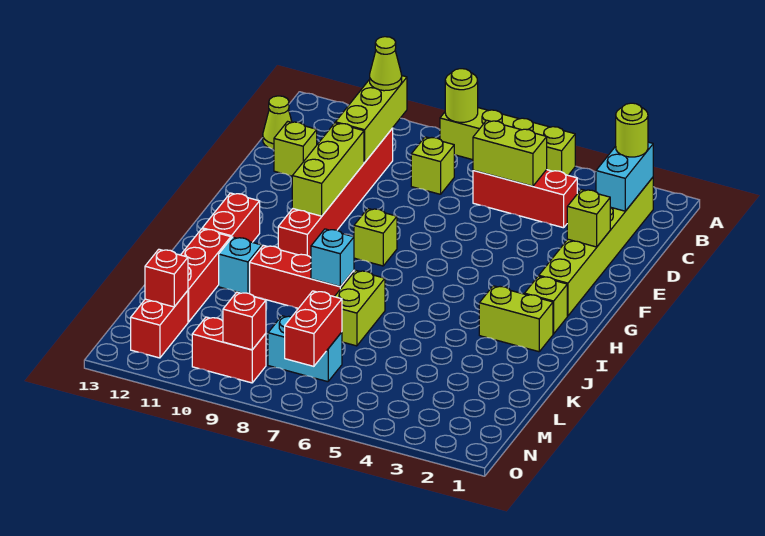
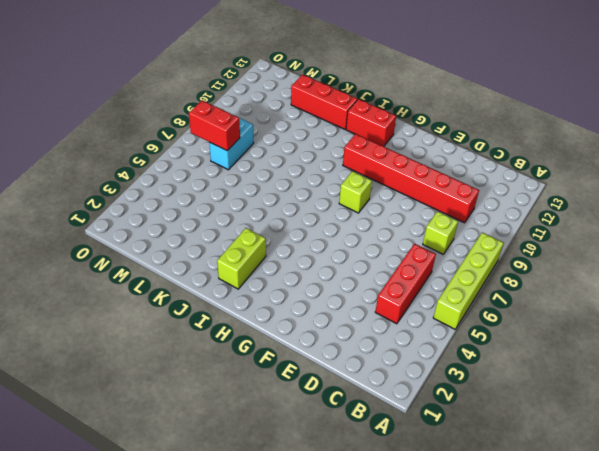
none -> lime 1x6 brick [539,178,653,316]
none -> lime 1x1 cone [263,96,292,149]
none -> lime 1x1 brick [274,121,317,176]
none -> lime 1x1 brick [524,276,567,334]

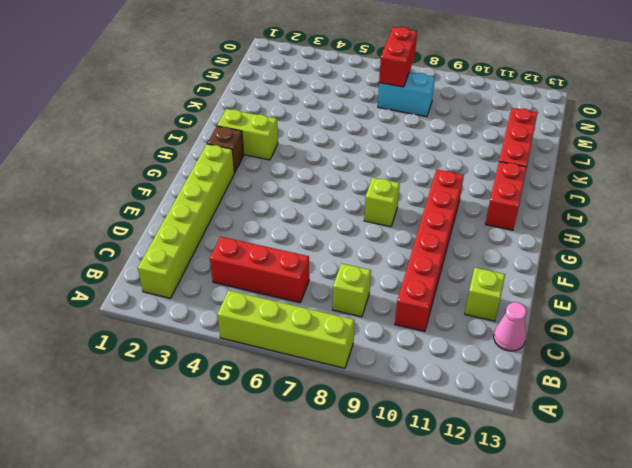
pink 1x1 cone [494,302,527,351] -> lime 1x1 cone [263,96,292,149]
brown 1x1 brick [207,126,244,173] -> lime 1x1 brick [524,276,567,334]
none -> lime 1x2 brick [335,270,385,346]
none -> red 1x3 brick [250,245,354,308]
none -> cyan 1x1 brick [219,237,262,293]
none -> red 1x2 brick [131,291,188,358]

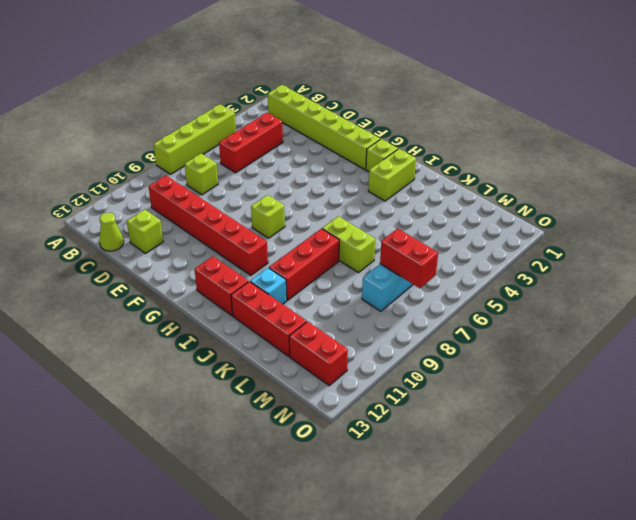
none -> red 1x2 brick [192,317,266,383]
none -> lime 1x1 round brick [445,69,478,122]
none -> cyan 1x2 brick [596,142,653,211]
none -> lime 1x3 brick [335,76,407,162]

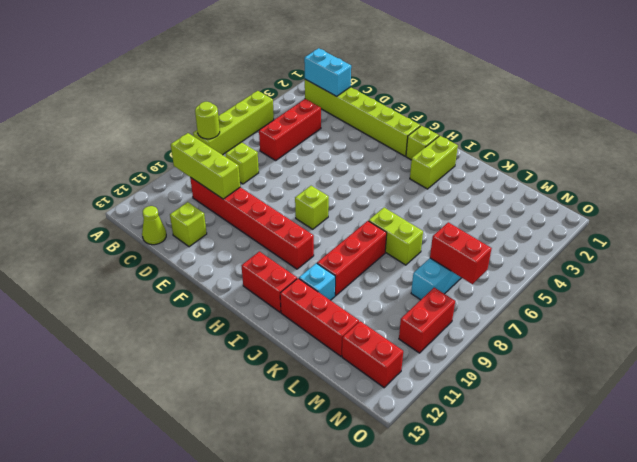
none -> lime 1x2 brick [473,120,547,186]
none -> lime 1x1 brick [567,189,610,247]
none -> lime 1x3 brick [292,123,364,216]
none -> cyan 1x1 brick [311,229,354,286]

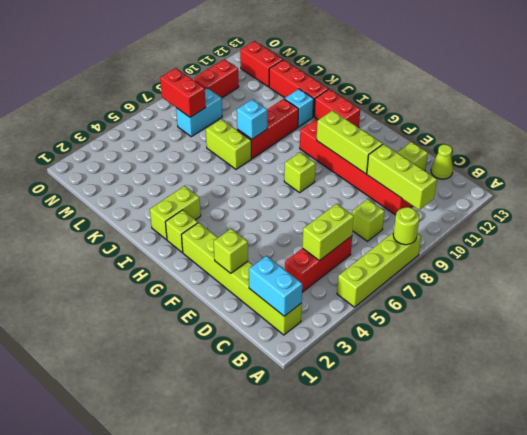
none -> red 1x1 brick [145,249,188,307]
none -> red 1x1 brick [223,292,266,350]
none -> lime 1x1 round brick [616,103,648,157]
none -> lime 1x1 cone [370,37,402,91]

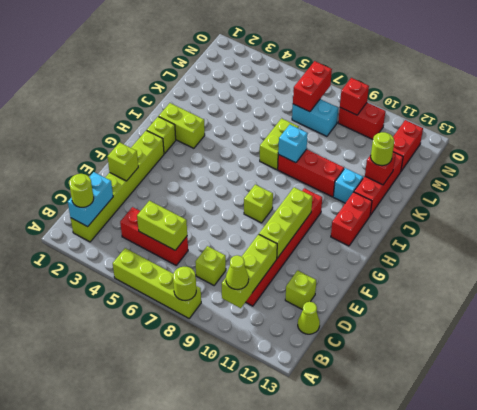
red 1x1 brick [365,154,395,185] -> red 1x1 brick moved to [145,249,188,307]
lime 1x1 round brick [371,132,394,166] -> none

